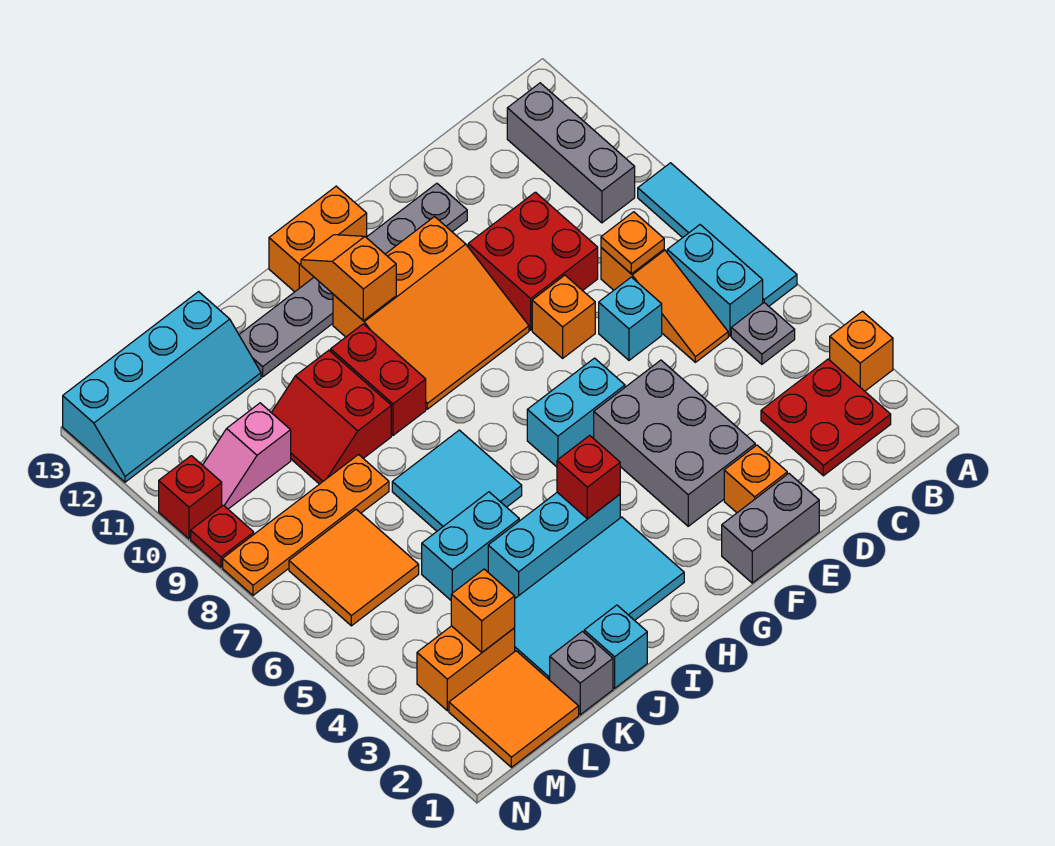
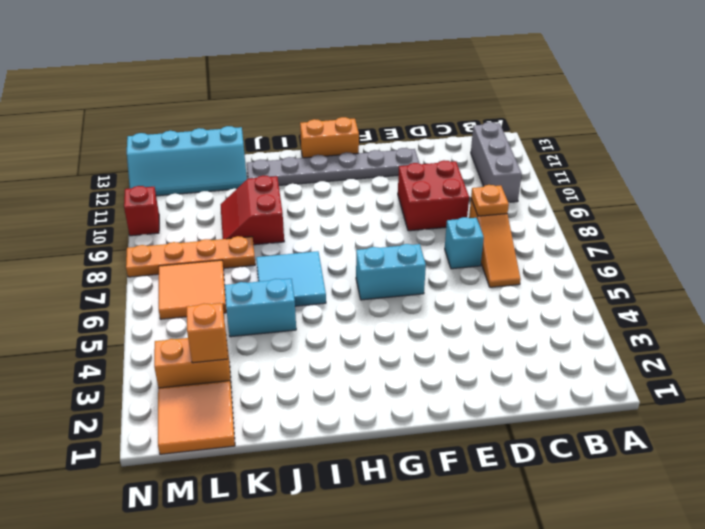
none -> orange 1x1 brick [830,312,893,391]
none -> cyan 1x4 tile [638,163,797,306]
none -> red 2x2 plate [761,359,891,476]
none -> grey 1x1 plate [731,303,795,364]

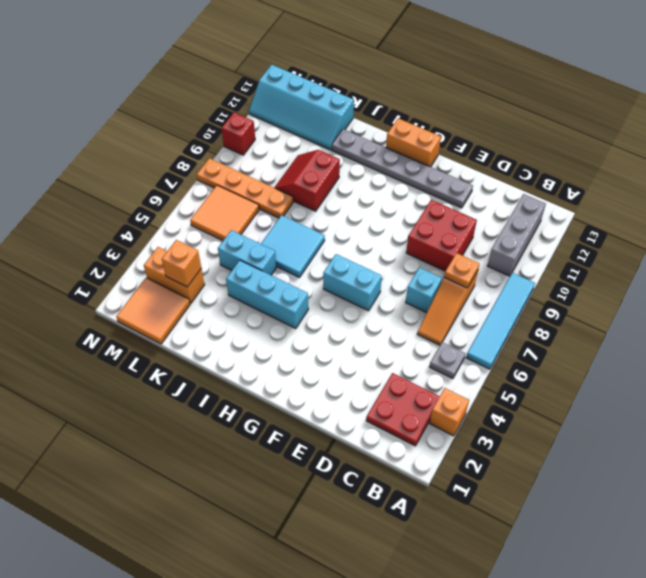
none -> cyan 1x2 brick [667,225,763,336]
none -> grey 1x2 brick [722,474,819,583]
none -> orange 1x1 brick [724,445,787,513]
none -> grey 2x3 brick [594,360,755,526]

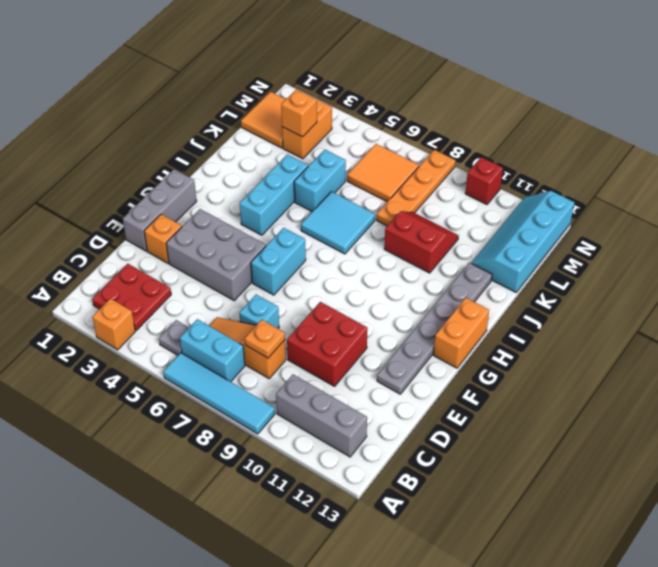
grey 1x3 brick [123,169,197,251] -> grey 1x2 brick [722,474,819,583]
none -> orange 1x1 brick [532,275,595,358]
none -> orange 3x3 slope [333,217,529,409]
none -> cyan 2x4 tile [515,517,684,680]
none -> red 1x2 brick [331,324,426,435]

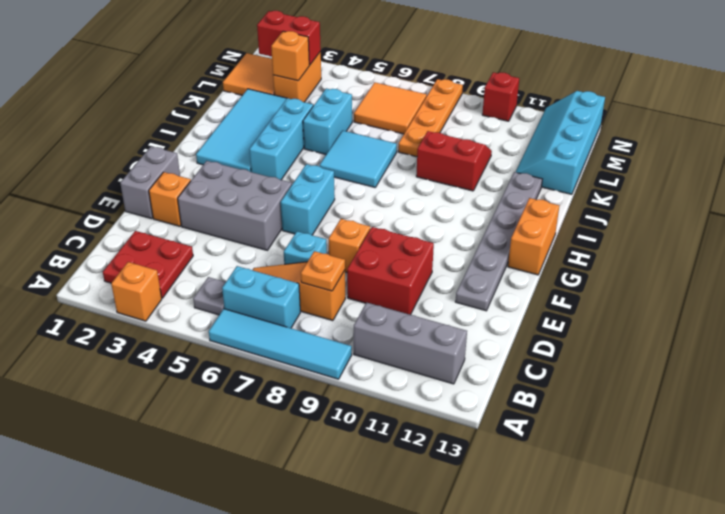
red 1x2 brick [257,11,321,65] -> red 1x2 brick moved to [331,324,426,435]
none -> orange 3x3 slope [333,217,529,409]
none -> cyan 1x1 brick [584,605,647,688]
none -> grey 1x1 brick [550,632,613,715]
none -> pink 1x2 slope [203,403,291,509]

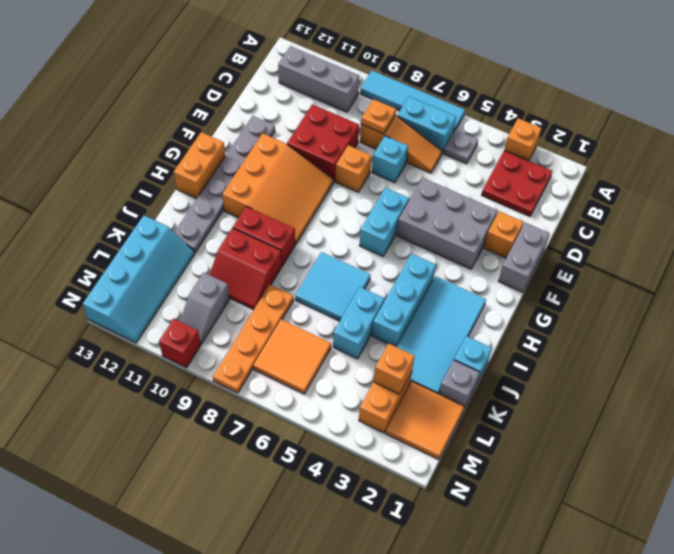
grey 1x2 slope [180,272,230,344] -> pink 1x2 slope [203,403,291,509]
none -> red 1x1 plate [191,505,254,567]
none -> red 1x1 brick [557,435,620,519]
none -> orange 1x2 slope [301,235,396,320]

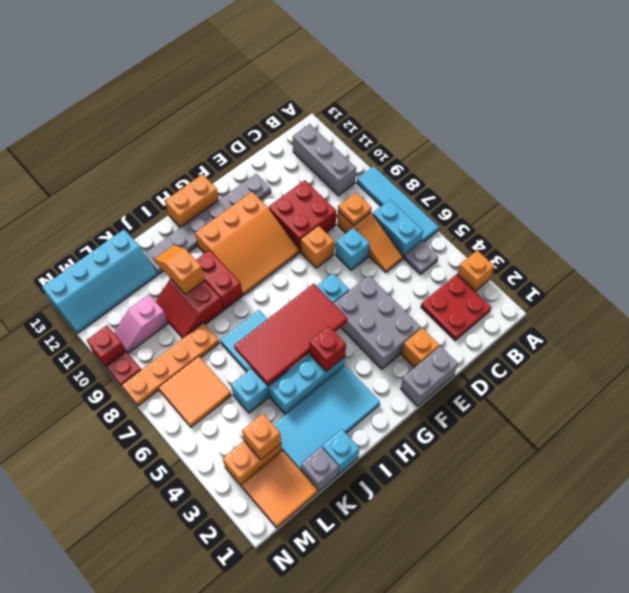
red 2x4 tile [234,284,348,386] -> none
orange 1x2 slope [154,245,205,294] -> orange 1x2 slope moved to [301,235,396,320]

